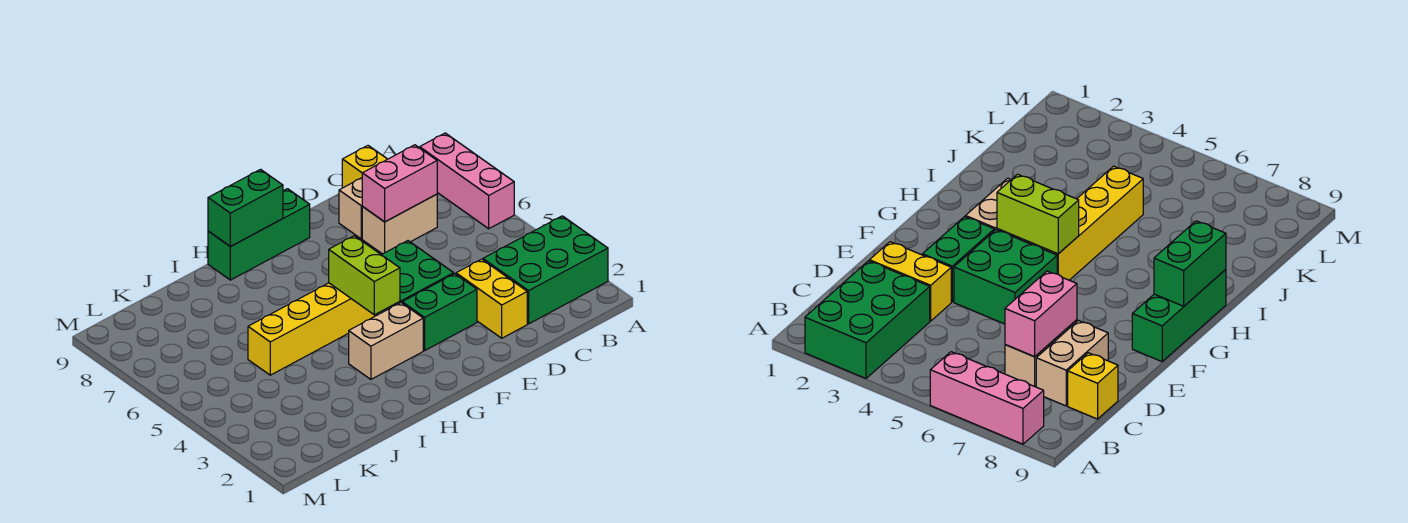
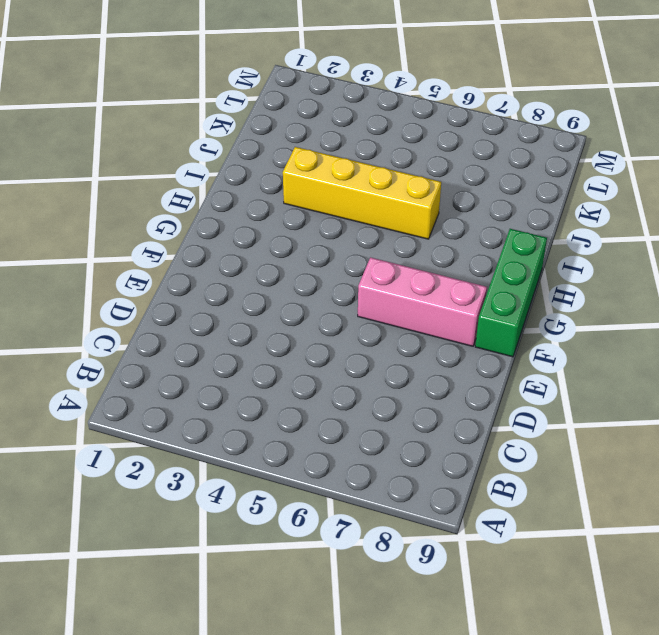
pink 1x3 brick [358,257,487,346] -> pink 1x3 brick moved to [420,133,514,229]
yellow 1x4 brick [283,147,441,239] -> yellow 1x4 brick turned to [248,283,377,375]
none -> green 2x3 brick [483,216,608,324]
none -> tan 1x2 brick [362,194,437,254]
none -> tan 1x2 brick [339,178,363,239]

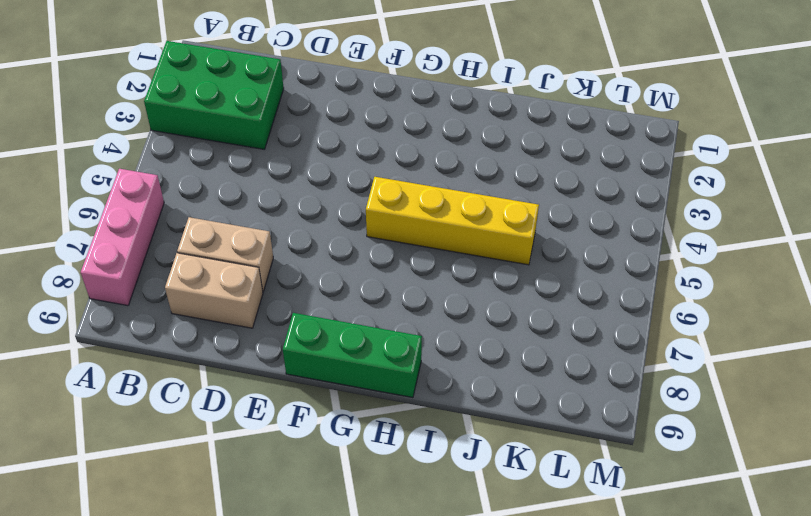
none -> yellow 1x1 brick [342,146,387,188]
none -> yellow 1x2 brick [456,259,527,338]
none -> green 1x2 brick [402,274,477,350]

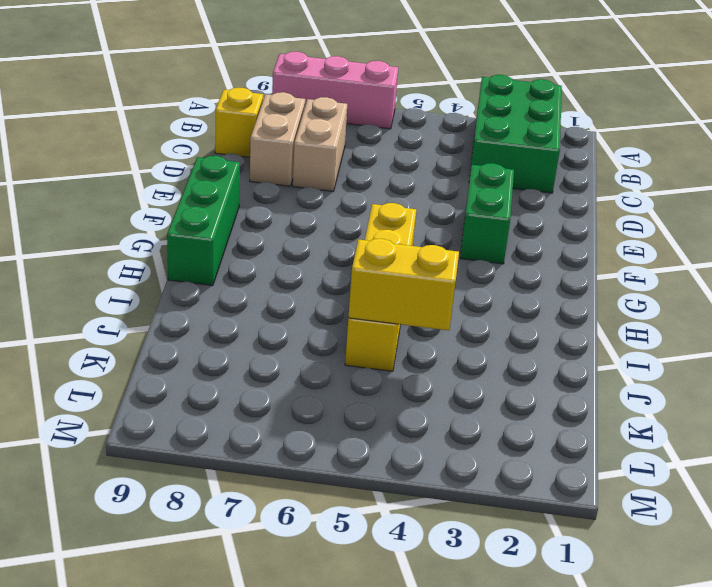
yellow 1x2 brick [348,239,459,330] -> yellow 1x2 brick moved to [456,259,527,338]
none -> green 2x2 brick [377,241,454,315]
none -> tan 1x2 brick [349,303,423,379]
none -> pink 1x2 brick [362,145,437,222]

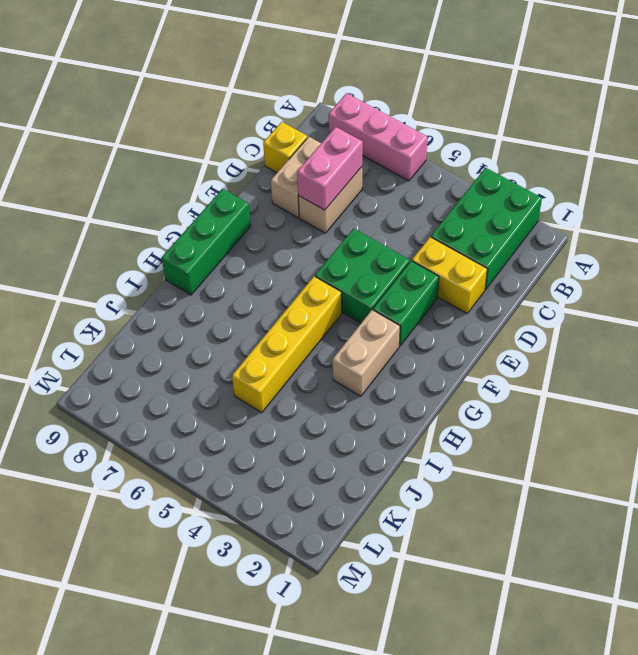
none -> lime 1x2 brick [329,236,400,315]
none -> green 1x2 brick [208,169,283,247]

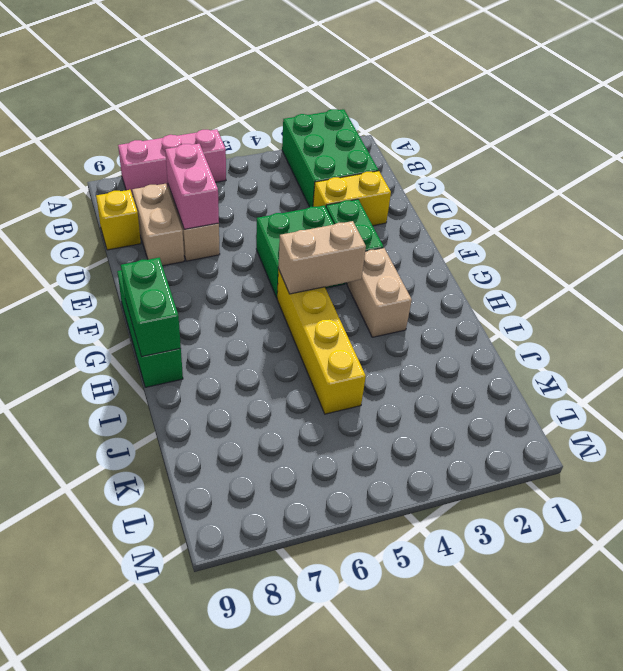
tan 1x2 brick [278,221,366,294] -> lime 1x2 brick [329,236,400,315]

